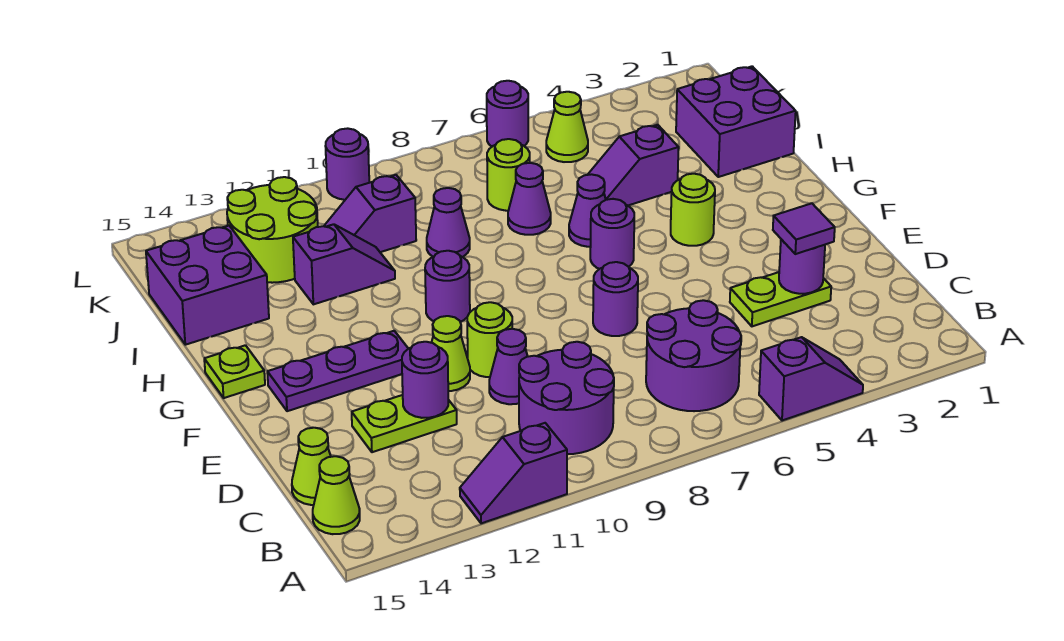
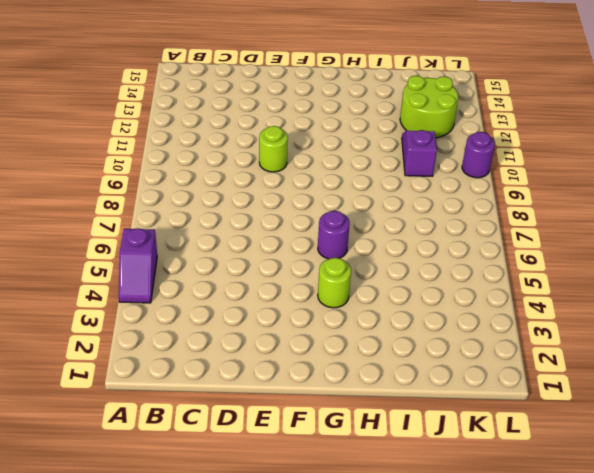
none -> purple 1x2 slope [460,423,567,523]
none -> purple 2x2 round brick [646,300,741,411]
none -> purple 2x2 round brick [519,342,614,454]
none -> lime 1x1 cone [313,456,360,534]

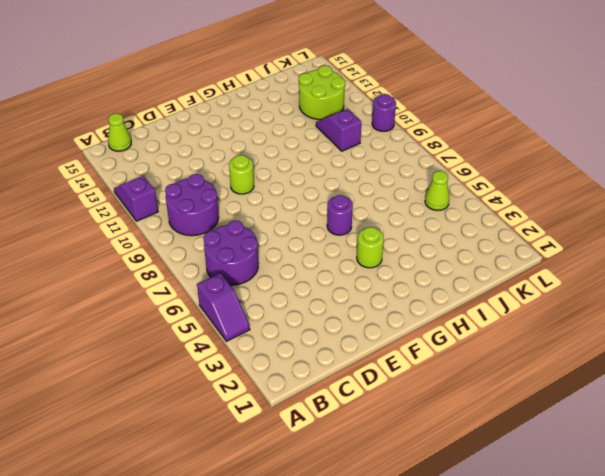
none -> lime 1x1 cone [292,428,331,505]
none -> lime 1x2 plate [730,272,831,326]
none -> purple 1x1 cone [489,329,528,404]
none -> lime 1x2 plate [352,395,457,452]

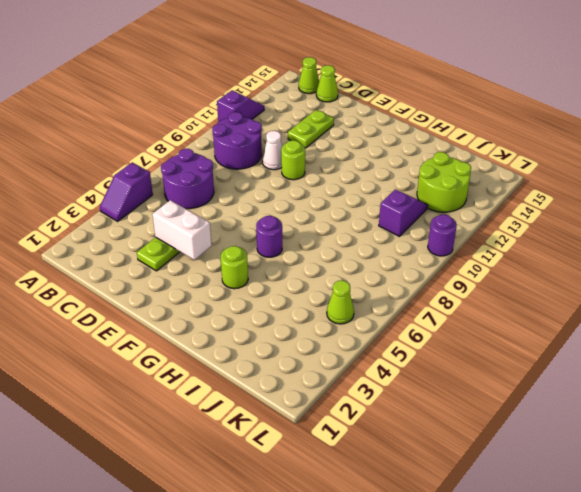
white 1x2 brick [152,200,212,260] -> none
white 1x1 cone [262,131,282,170] -> purple 1x1 cone [489,329,528,404]
none -> purple 1x1 round brick [593,262,638,336]
none -> lime 1x1 cone [432,316,470,391]
none -> purple 1x3 plate [267,331,408,411]
none -> purple 1x1 round brick [425,251,470,322]

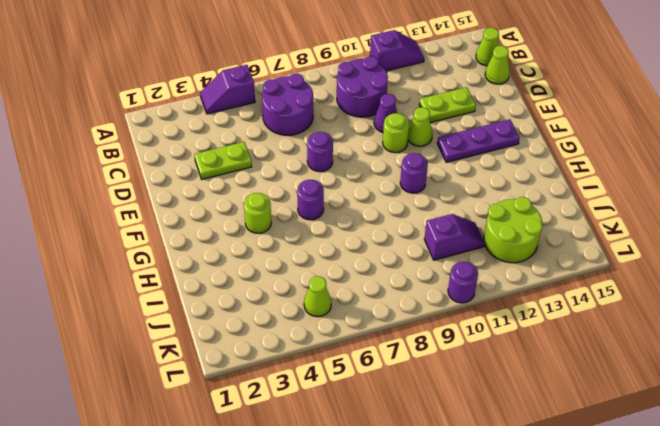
none -> lime 1x1 plate [204,345,265,398]
none -> purple 1x1 cone [569,174,606,247]
none -> purple 2x2 brick [676,66,796,177]
none -> purple 1x2 slope [588,125,679,205]

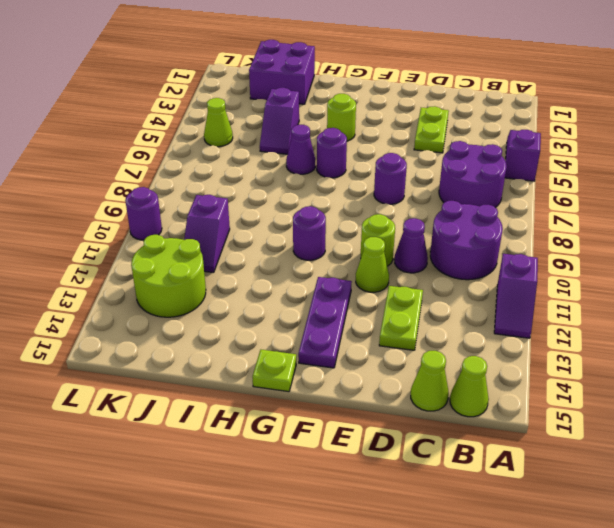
none -> purple 1x1 cone [508,163,551,235]
none -> purple 1x1 cone [427,188,470,257]
none -> purple 1x2 slope [293,224,395,304]
none -> purple 2x2 brick [146,226,269,345]

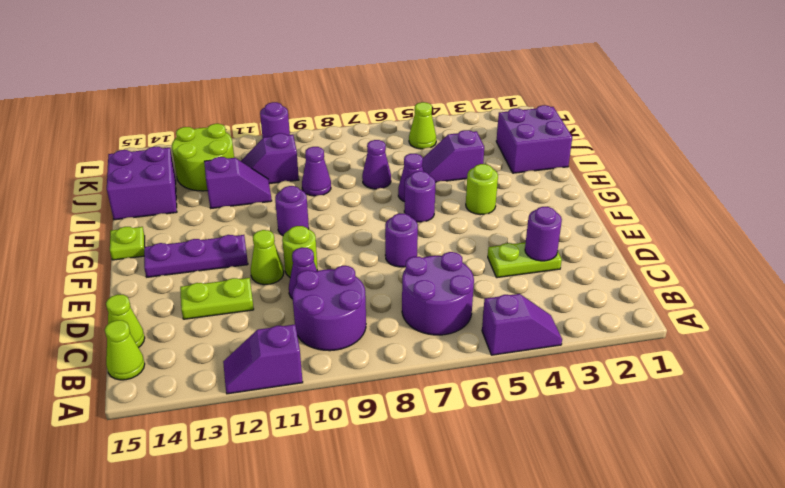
none -> lime 1x1 round brick [487,139,530,211]
none -> purple 1x1 round brick [487,81,528,146]
none -> purple 1x1 round brick [402,342,448,418]
none -> purple 1x1 tile [773,203,835,254]

